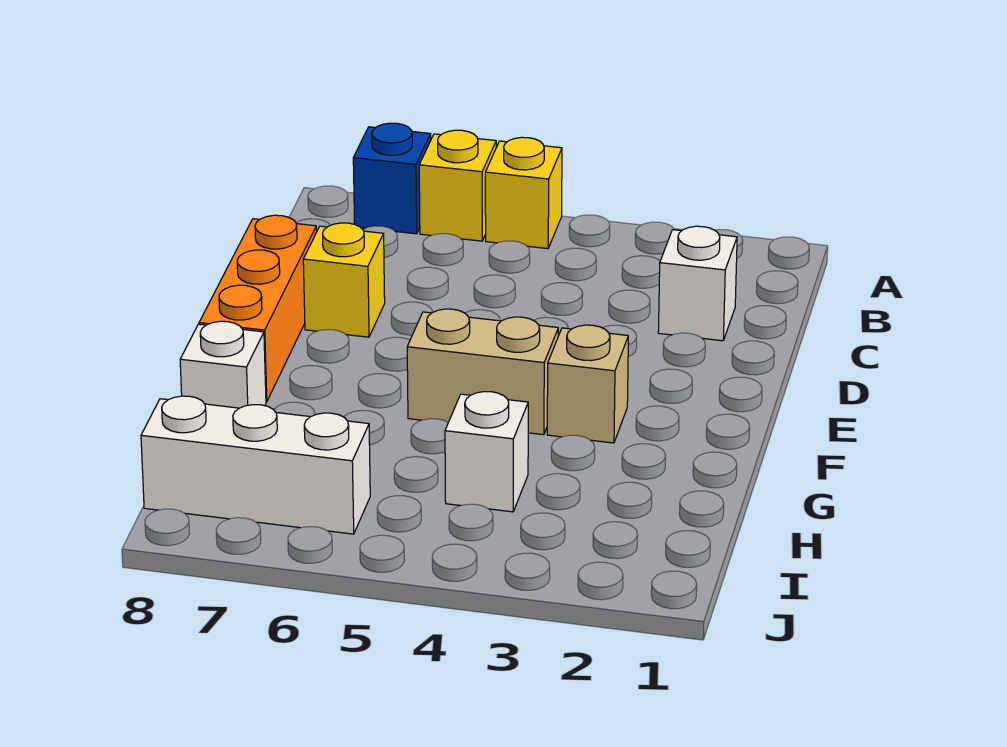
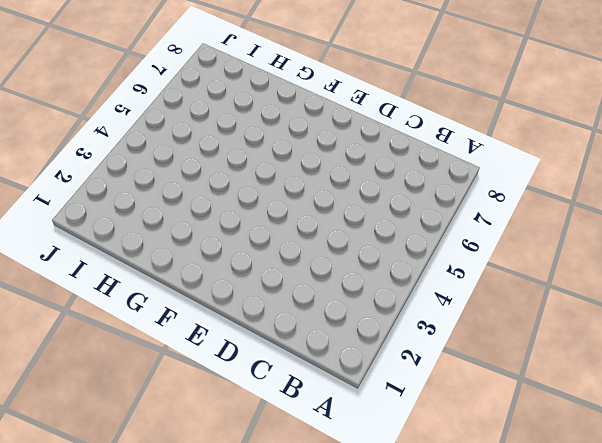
none -> yellow 1x1 brick [485,137,562,249]
none -> yellow 1x1 brick [419,130,496,241]

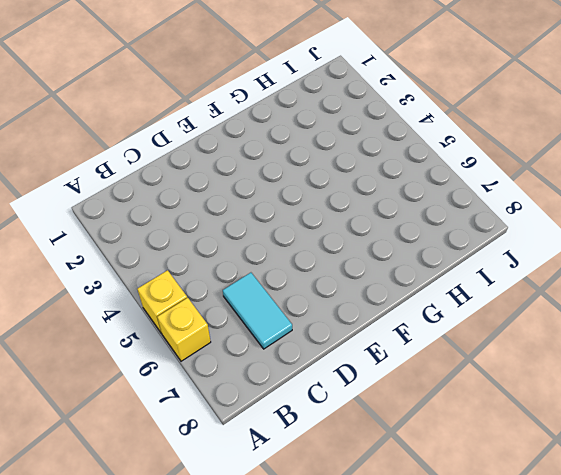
cyan 1x2 tile [223,273,292,349] -> none
none -> blue 1x1 brick [353,123,431,234]
none -> white 1x1 brick [658,226,737,341]

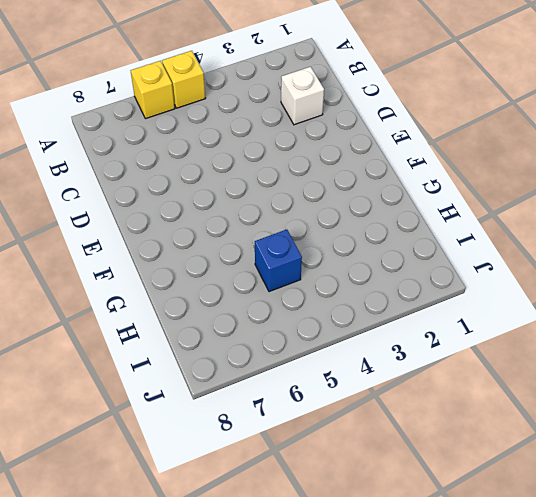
blue 1x1 brick [255,230,302,292] -> blue 1x1 brick moved to [353,123,431,234]
none -> yellow 1x1 brick [303,223,385,337]
none -> orange 1x3 brick [199,215,316,402]

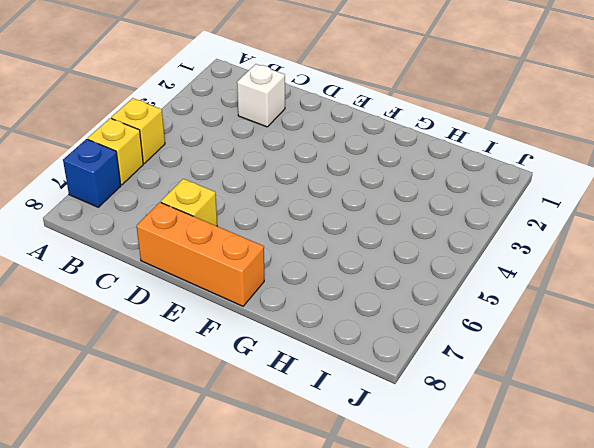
none -> tan 1x1 brick [547,325,628,443]
none -> tan 1x2 brick [407,309,558,435]

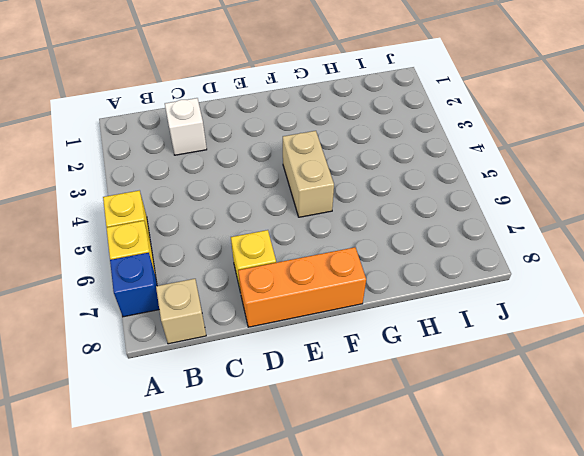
tan 1x1 brick [156,279,206,344] -> tan 1x1 brick moved to [547,325,628,443]
none -> white 1x1 brick [180,321,266,408]
none -> white 1x1 brick [445,392,528,512]

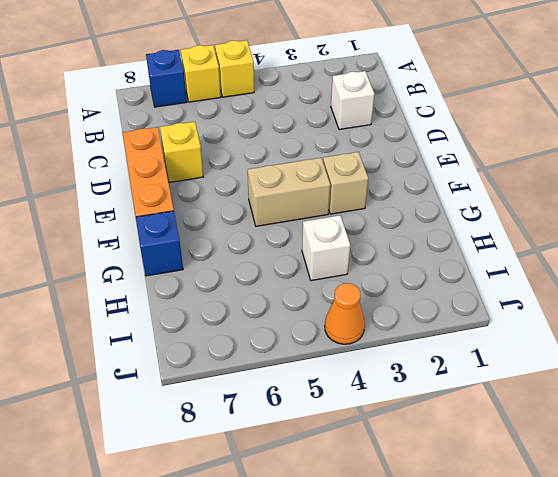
blue 1x1 brick [136,211,183,276] -> white 1x1 brick [180,321,266,408]
orange 1x1 cone [325,283,365,344] -> none
none -> white 1x3 brick [141,396,370,534]

